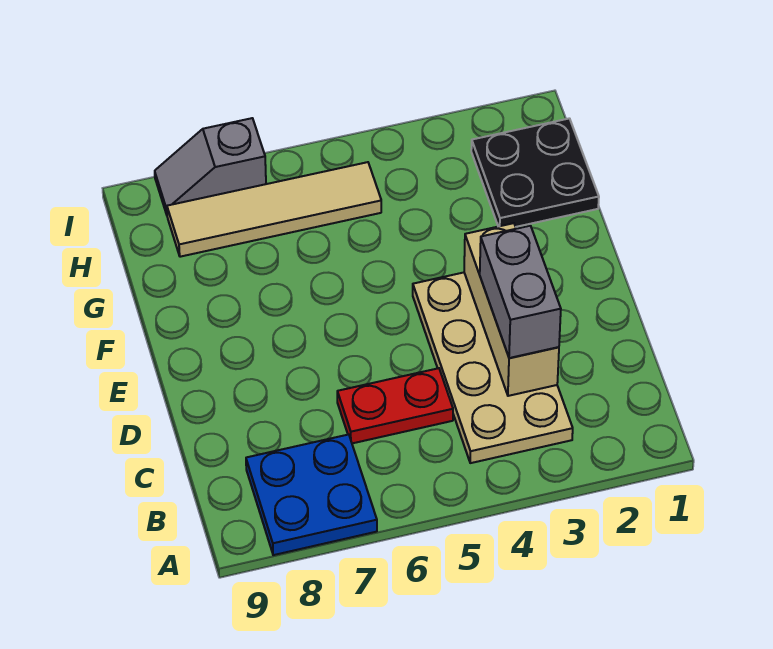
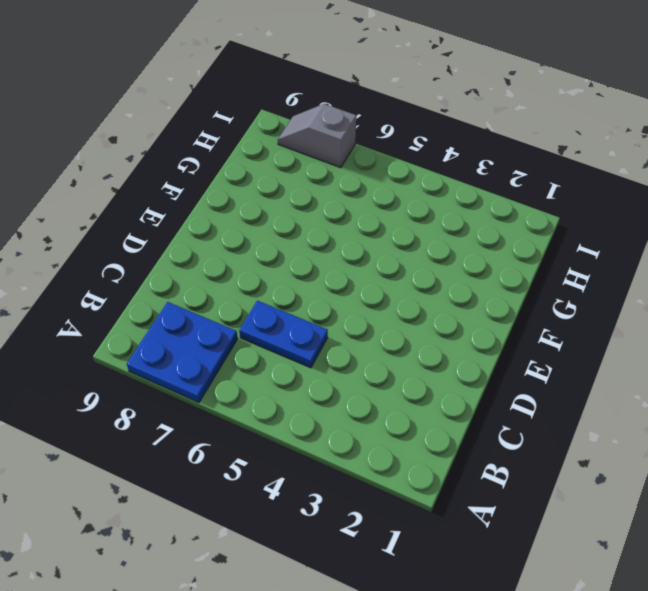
blue 1x2 plate [239,301,328,368] -> red 1x2 plate [337,368,453,443]
none -> tan 2x4 plate [413,273,573,463]
none -> black 2x2 plate [471,118,599,227]

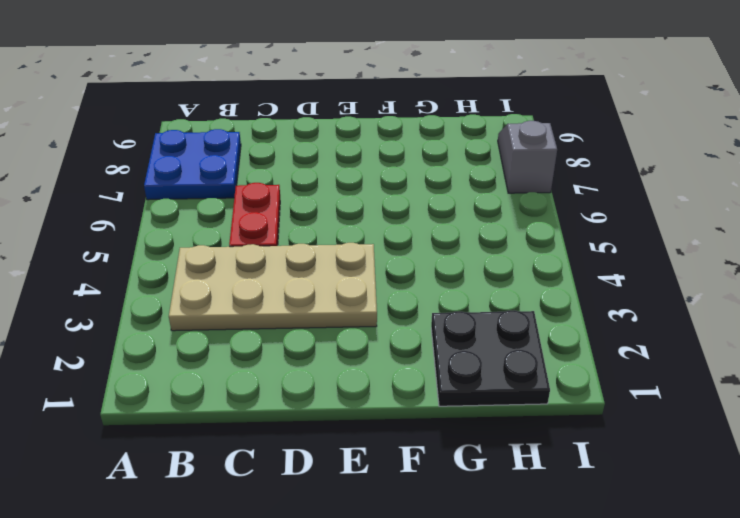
none -> tan 1x4 tile [167,162,381,257]
none -> tan 1x3 brick [464,223,559,396]

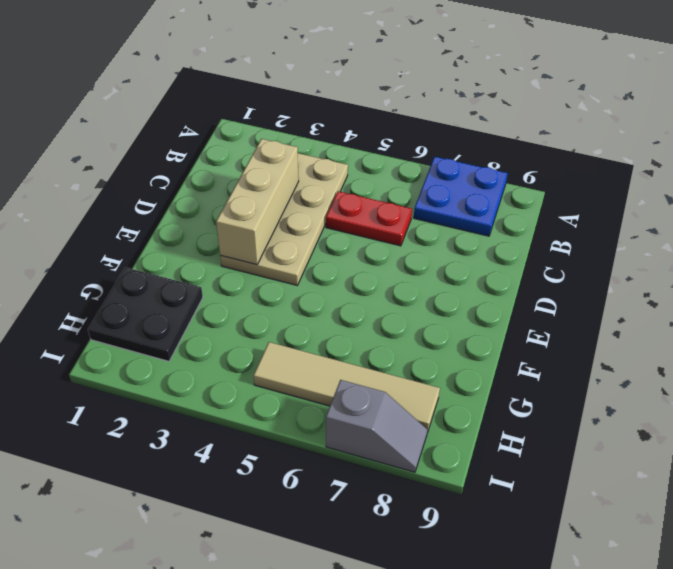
none -> grey 1x2 brick [480,226,561,358]

